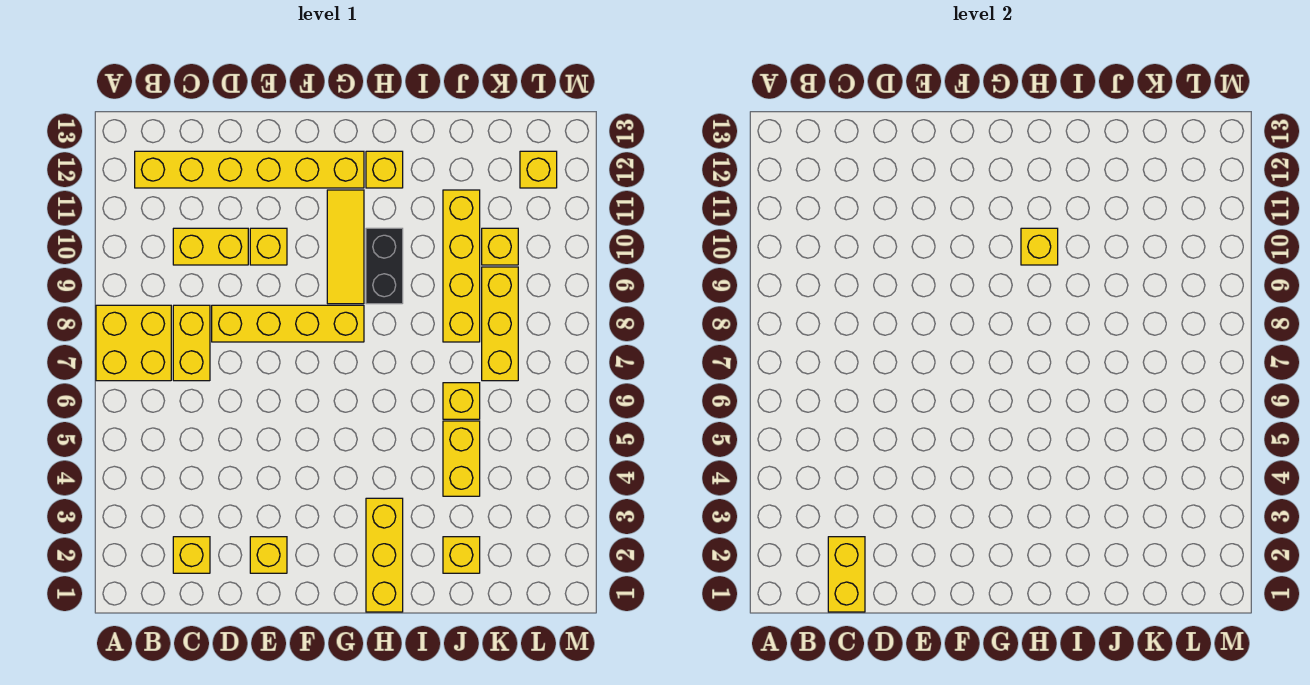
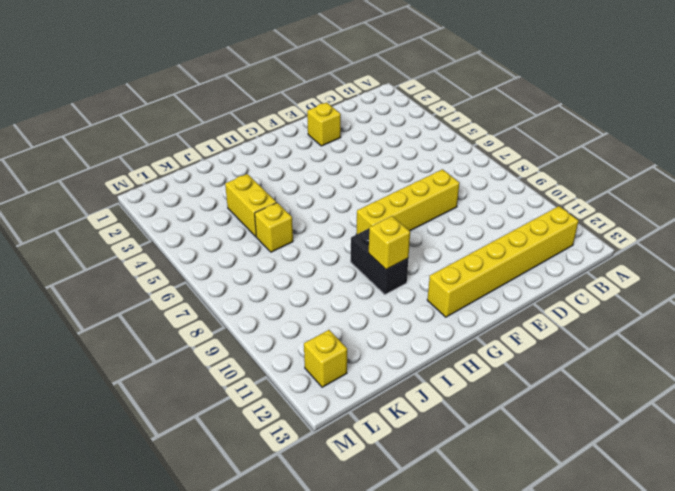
none -> yellow 2x2 brick [96,305,171,381]
none -> yellow 1x1 brick [173,537,210,573]
none -> yellow 1x2 brick [173,305,210,381]

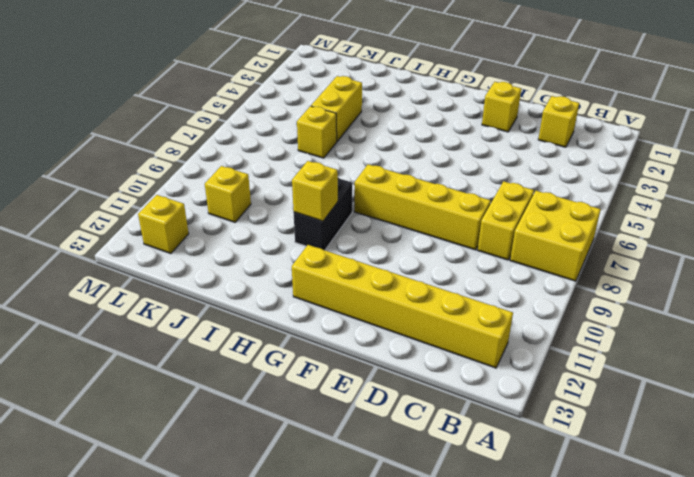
none -> yellow 1x2 brick [173,228,248,265]
none -> yellow 1x1 brick [250,228,287,265]
none -> yellow 1x3 tile [327,190,364,304]

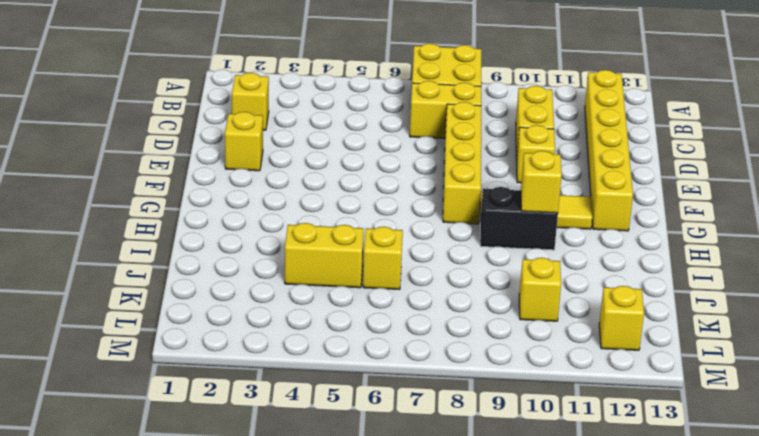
none -> yellow 1x3 brick [366,498,403,612]
none -> yellow 1x1 brick [366,151,403,188]
none -> yellow 1x1 brick [443,537,480,573]

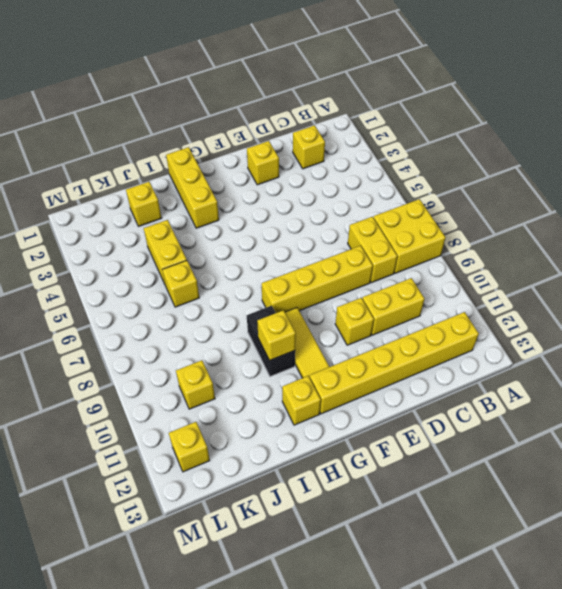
none -> yellow 1x4 brick [443,190,480,342]
none -> yellow 1x3 brick [482,267,518,381]
none -> yellow 1x2 brick [828,537,865,612]

